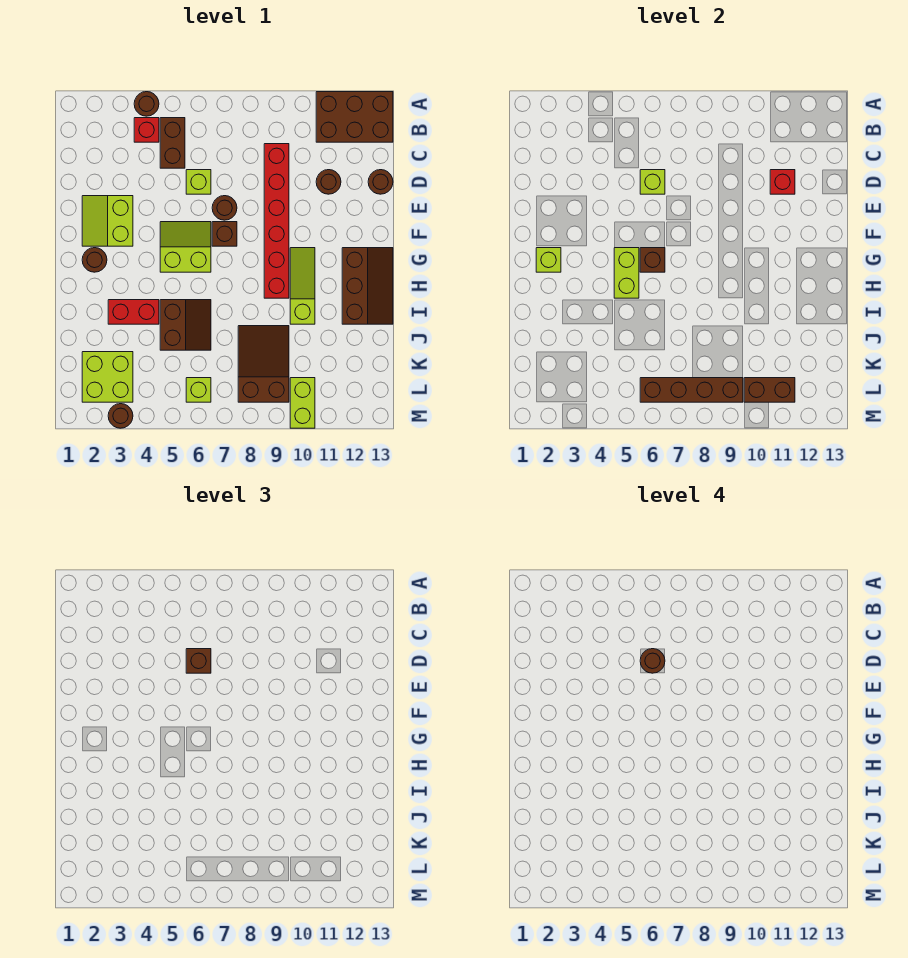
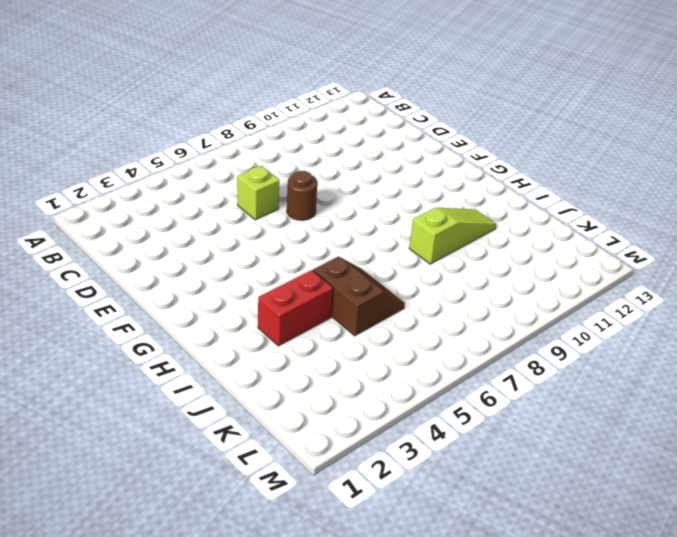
lime 1x3 slope [409,208,496,264] -> lime 1x3 slope turned to [290,248,315,324]
none -> brown 1x1 round brick [134,92,159,116]
none -> brown 2x3 brick [316,92,393,142]
none -> red 1x1 brick [134,118,159,142]
none -> brown 1x2 brick [160,118,185,168]

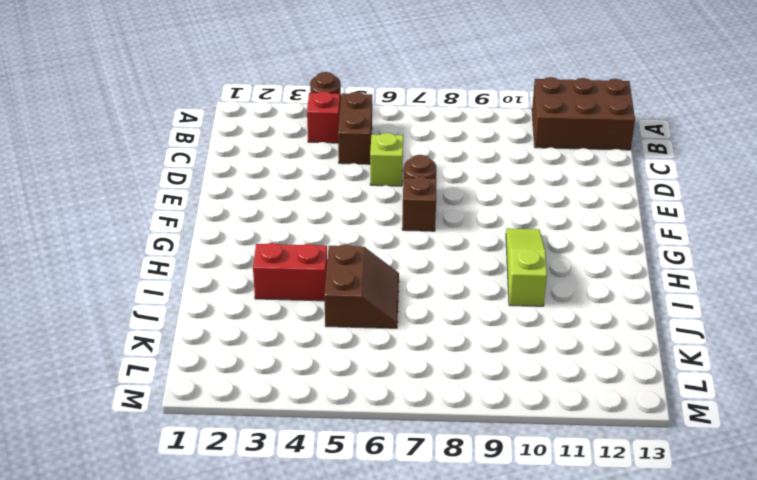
none -> red 1x6 brick [264,144,289,298]
none -> brown 1x1 round brick [316,170,341,194]
none -> brown 1x1 round brick [368,170,393,194]
none -> lime 2x2 slope [82,196,133,246]

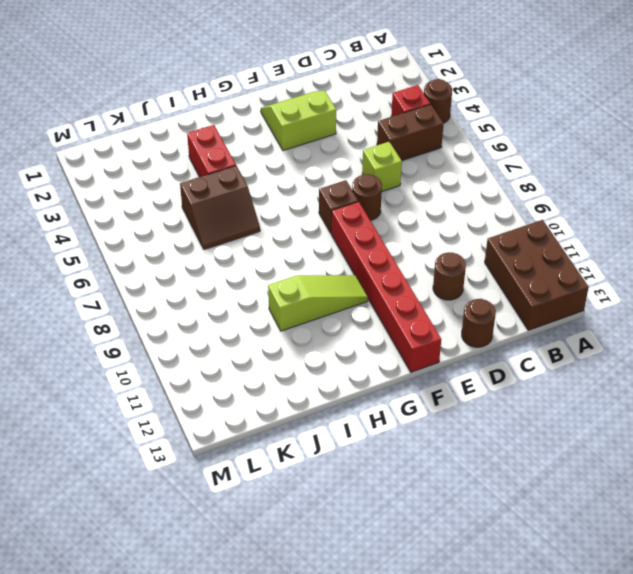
red 1x6 brick [331,202,441,372] -> red 1x6 brick turned to [264,144,289,298]
none -> lime 2x2 slope [160,222,211,272]
none -> brown 1x1 round brick [82,248,107,272]
none -> brown 2x3 slope [342,248,393,324]
none -> brown 2x3 slope [238,326,289,402]

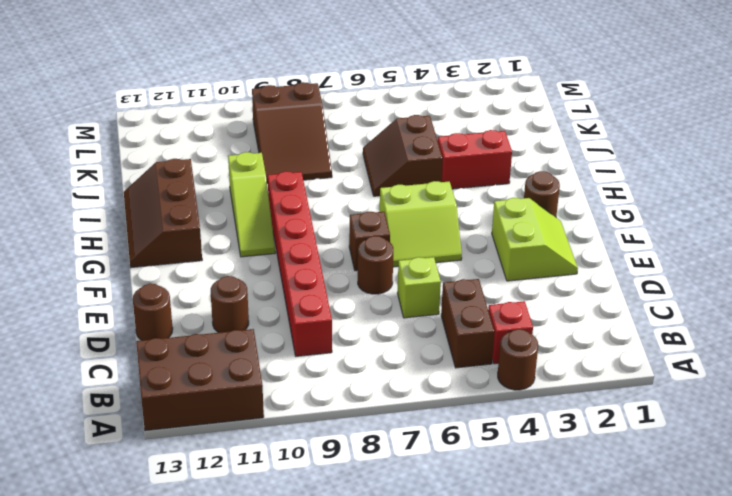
none -> lime 2x2 brick [82,352,133,402]
none -> lime 1x1 brick [186,378,211,402]
none -> lime 1x2 brick [290,378,315,428]
none -> brown 1x1 round brick [108,404,133,428]

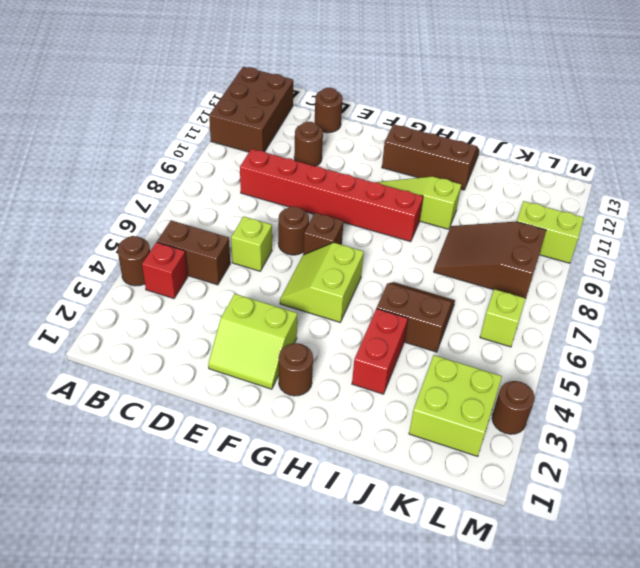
none -> lime 1x1 brick [640,170,665,194]
none -> red 1x1 brick [770,170,795,194]
none -> lime 1x1 brick [536,248,561,272]
none -> lime 1x2 brick [614,248,639,298]

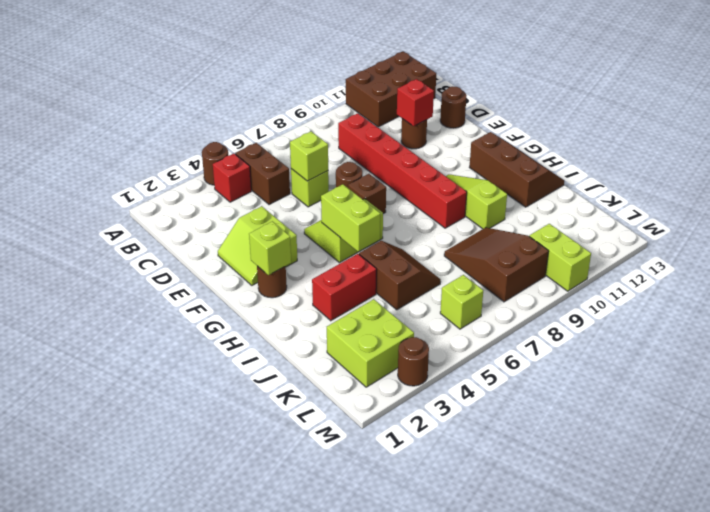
none -> brown 1x1 brick [640,248,665,272]
none -> brown 1x4 brick [640,378,743,402]
none -> brown 1x2 brick [744,378,795,402]
none -> brown 1x1 brick [186,649,211,673]

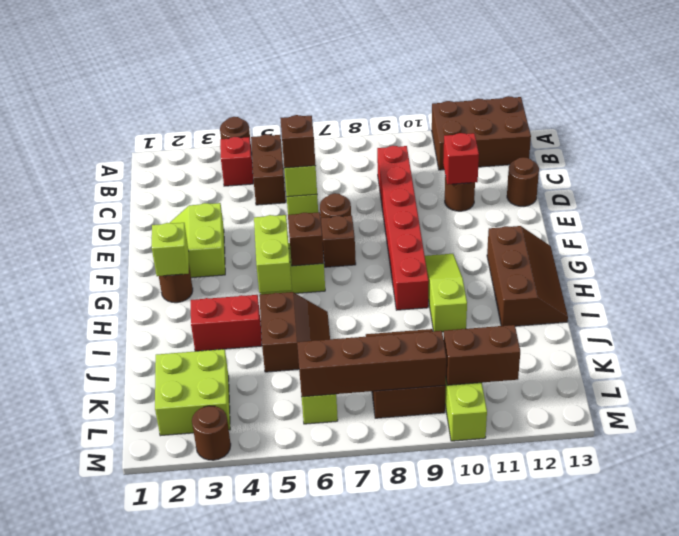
none -> brown 1x1 round brick [640,649,665,673]

